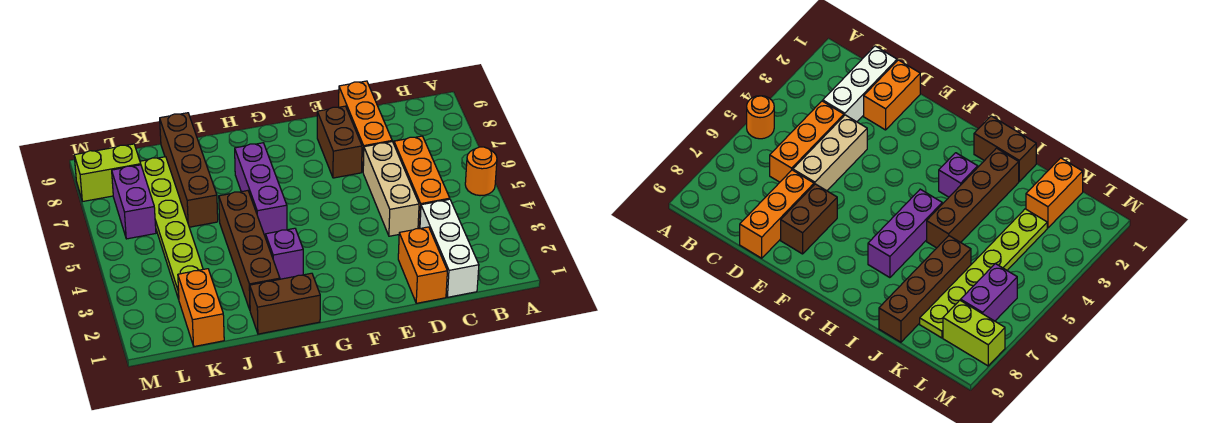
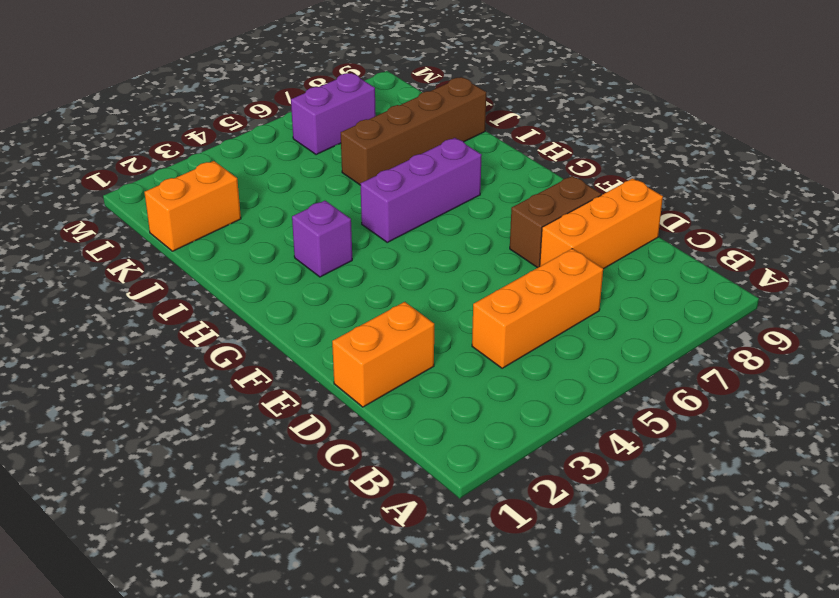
none -> orange 1x1 round brick [465,147,497,196]
none -> white 1x3 brick [420,199,479,297]
none -> tan 1x3 brick [363,142,419,236]

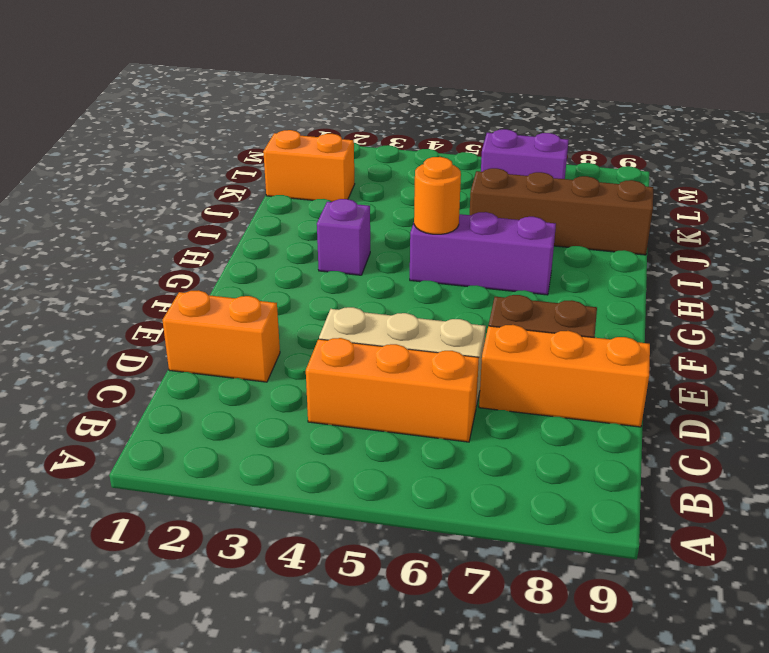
orange 1x1 round brick [414,157,461,234] -> orange 1x1 round brick moved to [465,147,497,196]
none -> white 1x3 brick [420,199,479,297]
none -> brown 1x2 brick [250,273,320,334]
none -> brown 1x4 brick [219,191,280,310]

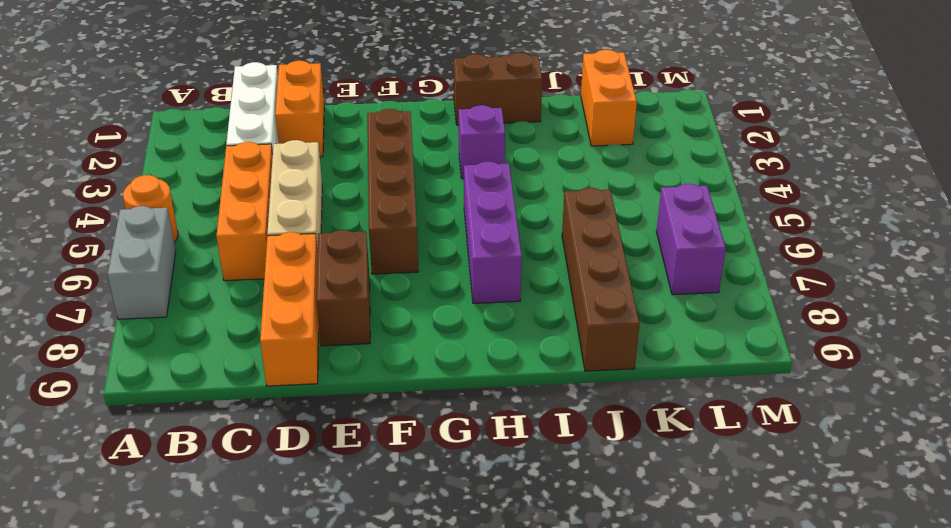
grey 1x2 brick [108,206,176,319] -> none
brown 1x4 brick [367,109,418,274] -> brown 1x4 brick moved to [219,191,280,310]
none -> lime 1x6 plate [140,157,203,299]
none -> lime 1x2 brick [74,144,141,201]

